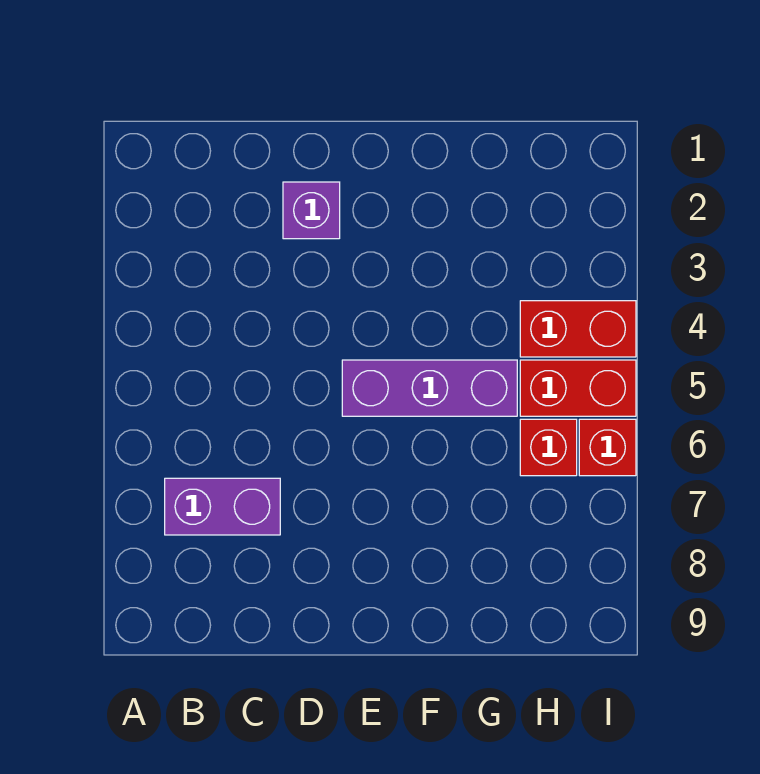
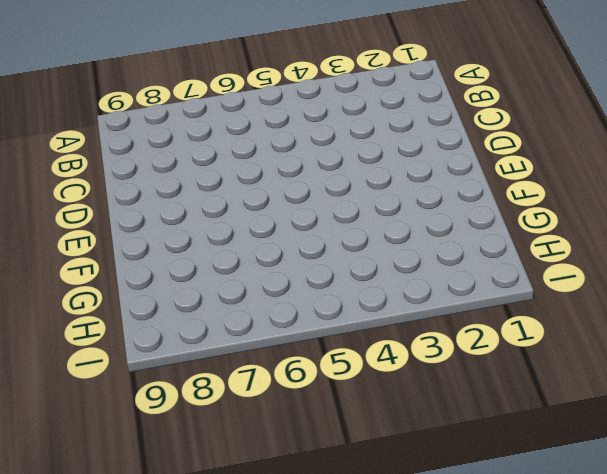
none -> purple 1x2 brick [165,478,280,535]
none -> purple 1x1 brick [283,182,340,239]

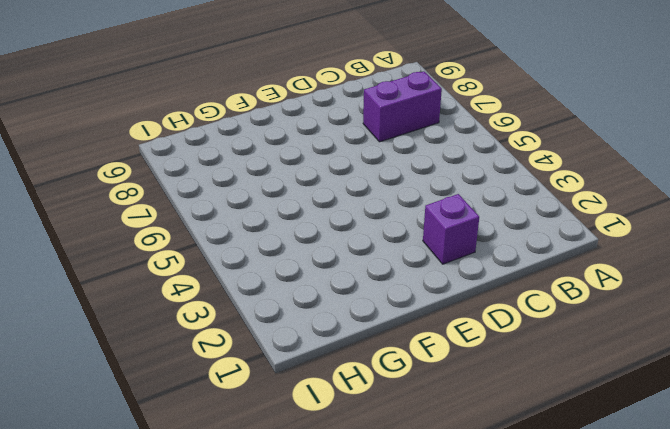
none -> purple 1x3 brick [342,360,517,416]
none -> red 1x2 brick [520,301,636,357]

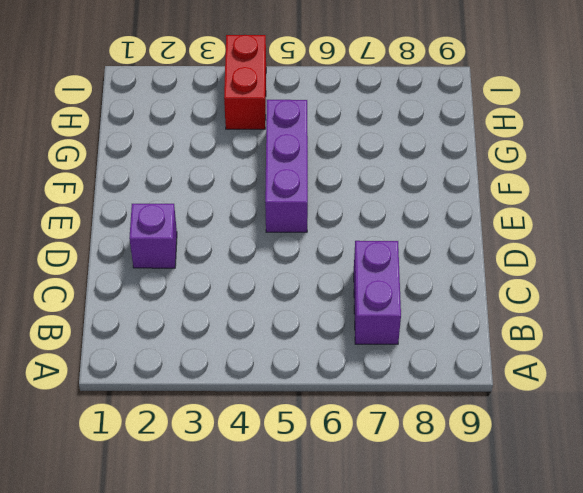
none -> red 1x2 brick [520,360,636,416]
none -> red 1x1 brick [520,419,577,476]

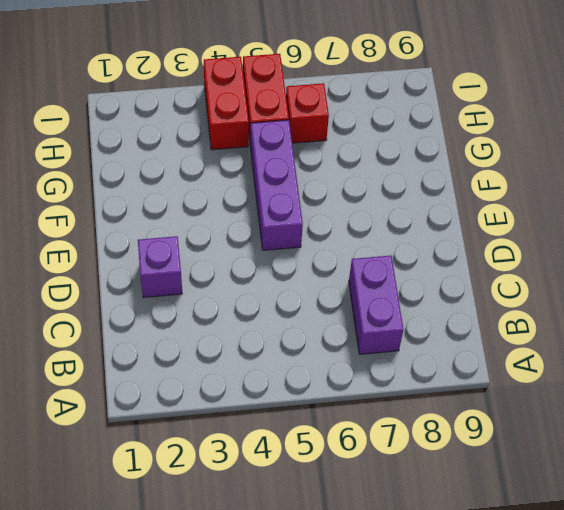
none -> red 1x1 brick [579,419,636,476]

